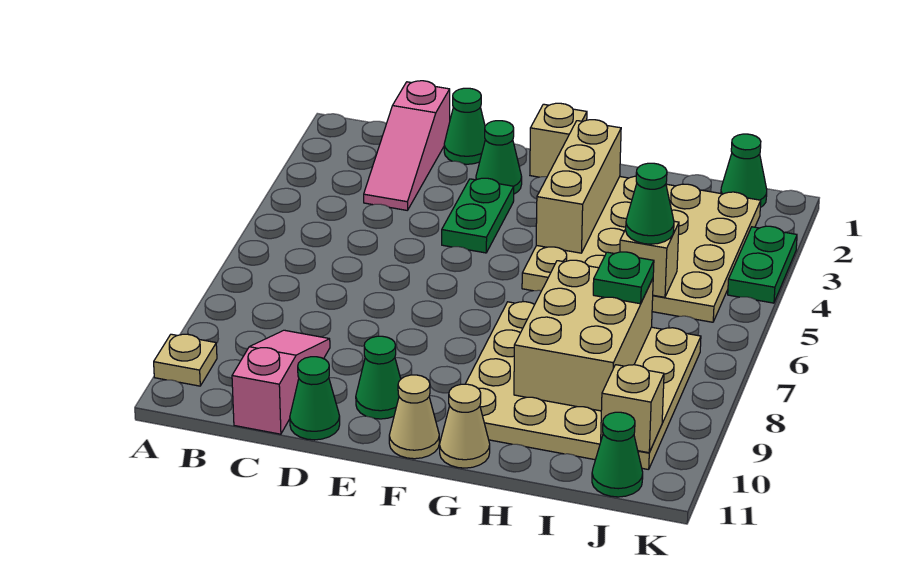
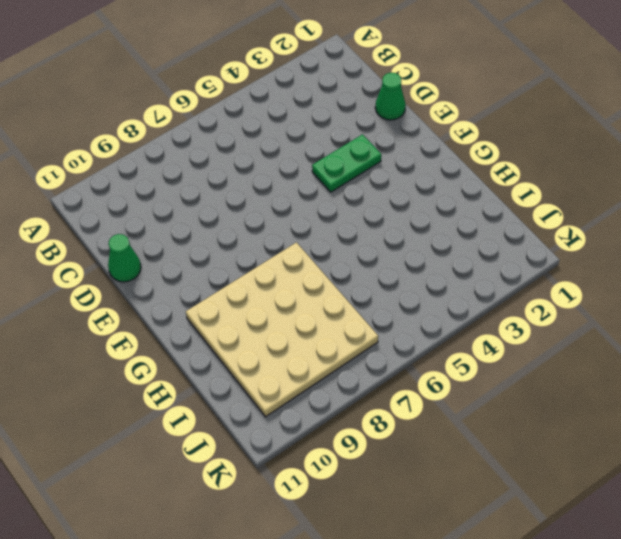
none -> tan 1x1 plate [154,334,217,386]
none -> pink 1x3 slope [364,81,450,210]
none -> pink 1x3 slope [232,330,330,434]

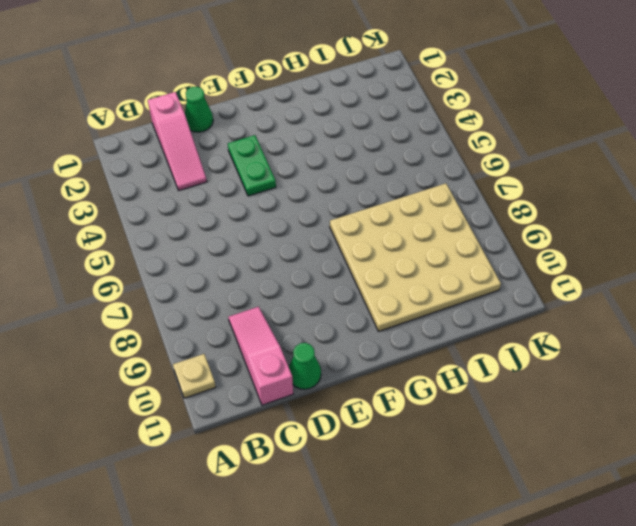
none -> green 1x1 cone [476,121,522,194]
none -> green 1x1 cone [356,336,401,419]
none -> tan 1x1 brick [530,103,587,177]

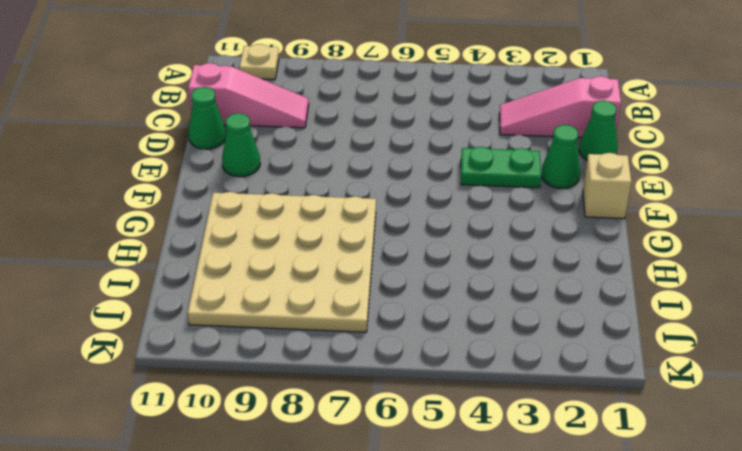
none -> tan 1x1 cone [389,375,439,459]
none -> tan 4x4 plate [522,176,761,322]
none -> tan 1x1 cone [440,384,490,468]

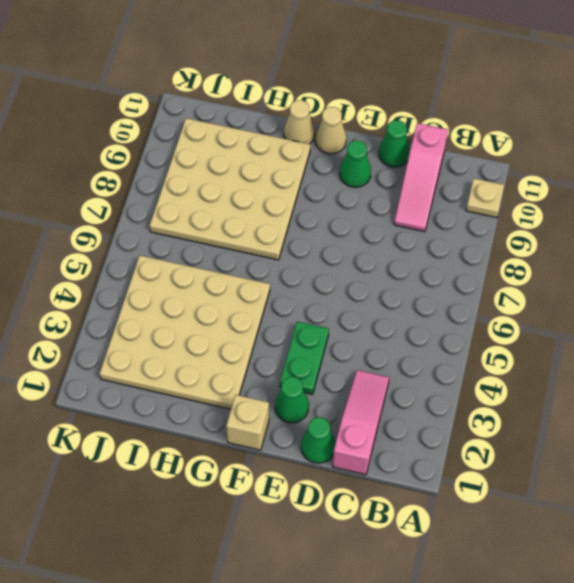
none -> green 1x1 cone [721,134,767,208]
none -> green 1x1 cone [592,412,643,497]
none -> green 1x2 plate [728,226,797,303]

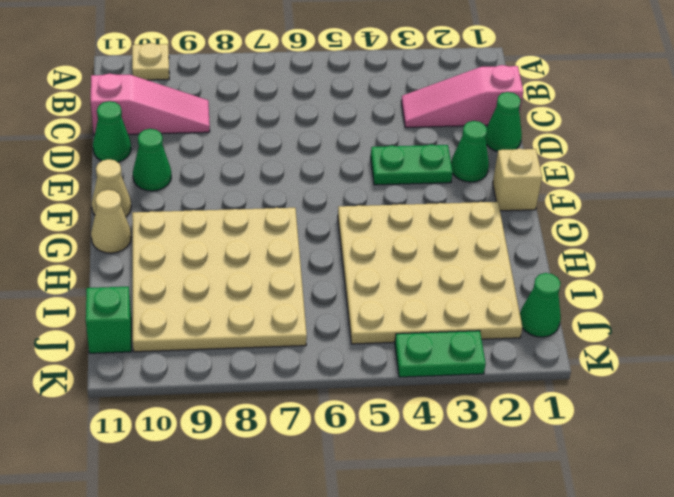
green 1x1 brick [86,287,131,353] -> green 1x1 cone [592,412,643,497]
none -> tan 1x3 brick [536,120,621,253]
none -> tan 2x3 brick [514,260,653,411]
none -> tan 1x1 brick [620,221,679,297]

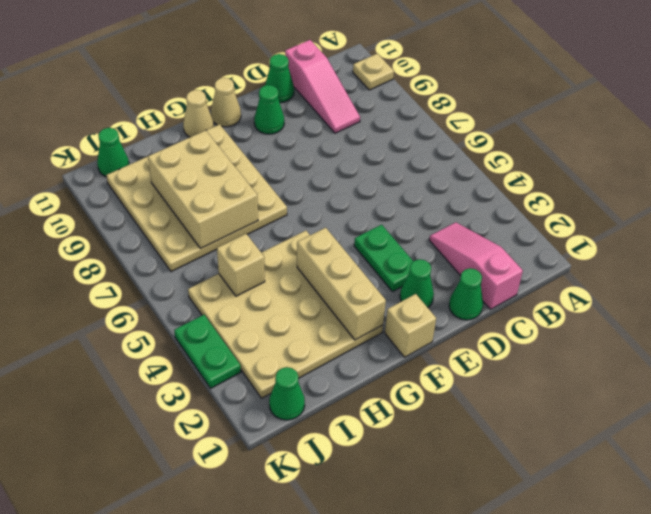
none -> tan 1x1 brick [601,365,664,453]
none -> green 1x1 cone [626,163,674,244]
none -> green 1x1 plate [593,252,654,304]

